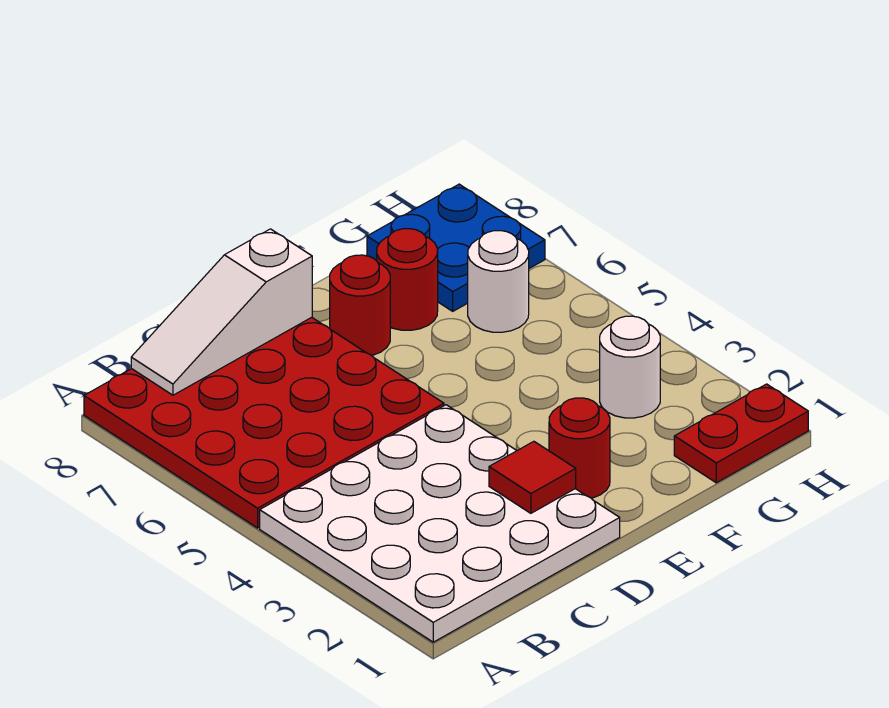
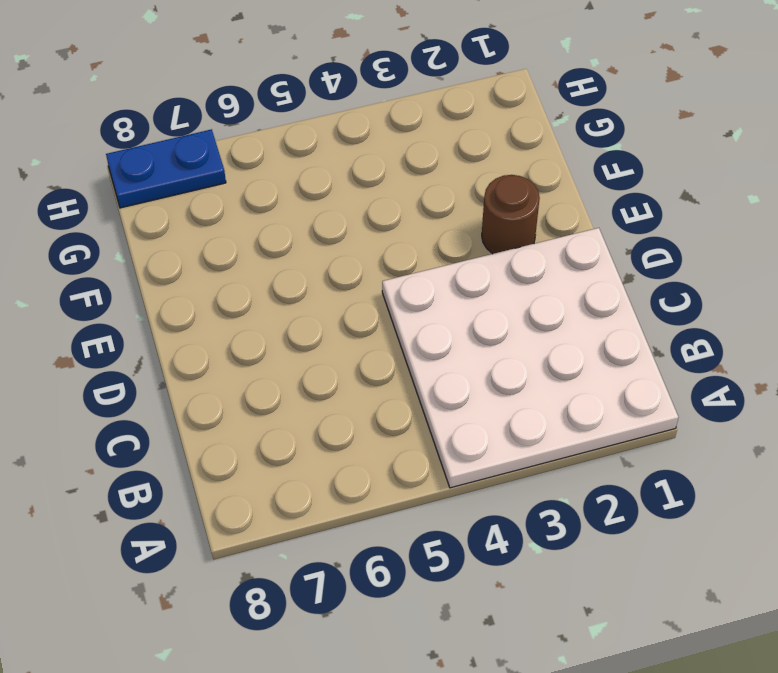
brown 1x1 round brick [482,175,540,254] -> red 1x1 round brick [549,398,610,498]
blue 1x2 plate [106,129,226,208] -> blue 2x2 plate [367,184,545,311]
none -> red 4x4 plate [84,317,444,528]
none -> red 1x1 round brick [330,255,390,356]

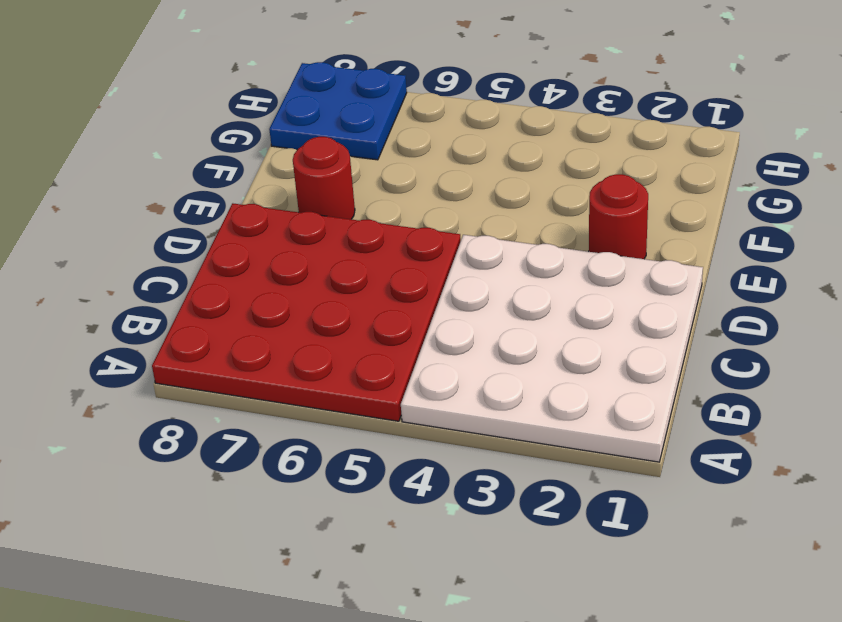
none -> red 1x1 round brick [377,229,438,330]
none -> red 1x2 plate [674,384,808,483]

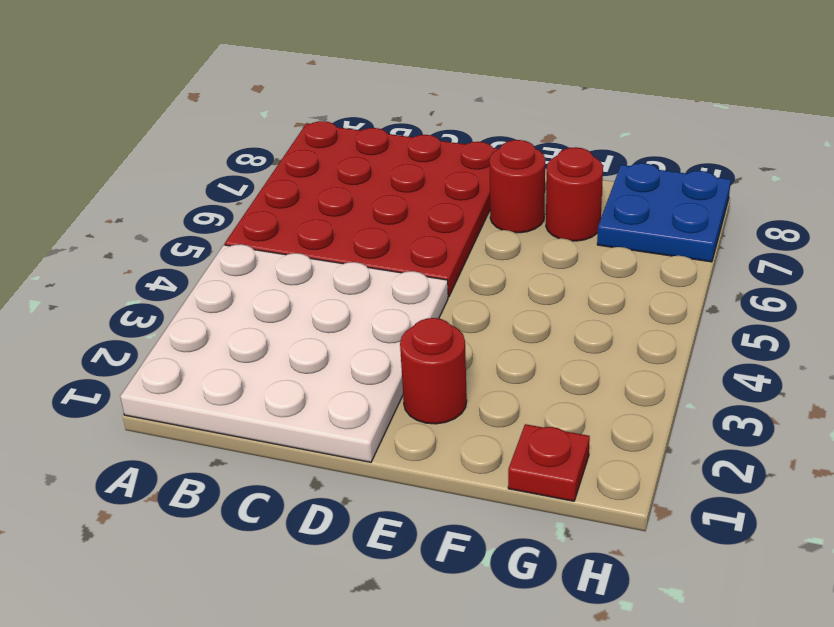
red 1x1 plate [508,424,590,501] -> red 1x2 plate [674,384,808,483]
none -> white 1x1 round brick [600,316,660,418]
none -> white 1x1 round brick [468,231,529,332]

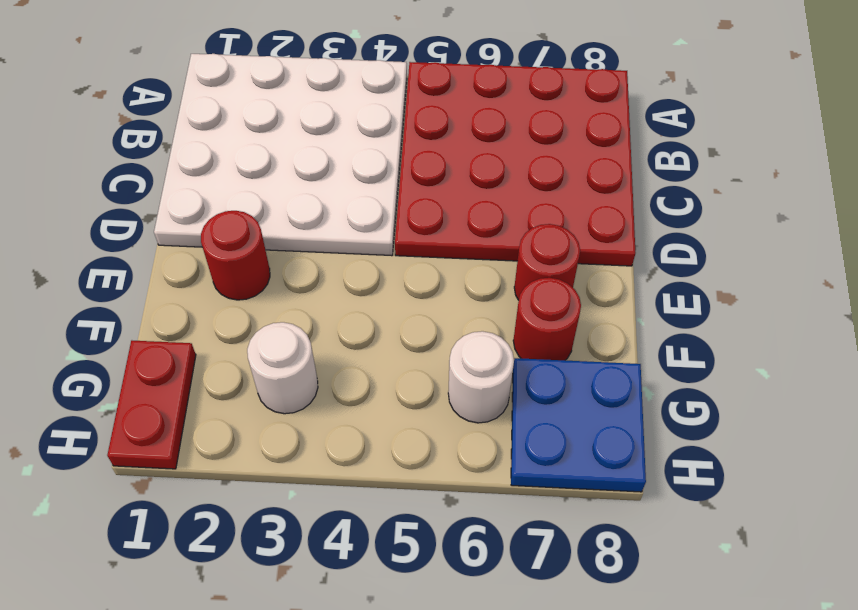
none -> white 1x3 slope [131,229,312,395]
none -> red 1x1 tile [489,441,576,513]

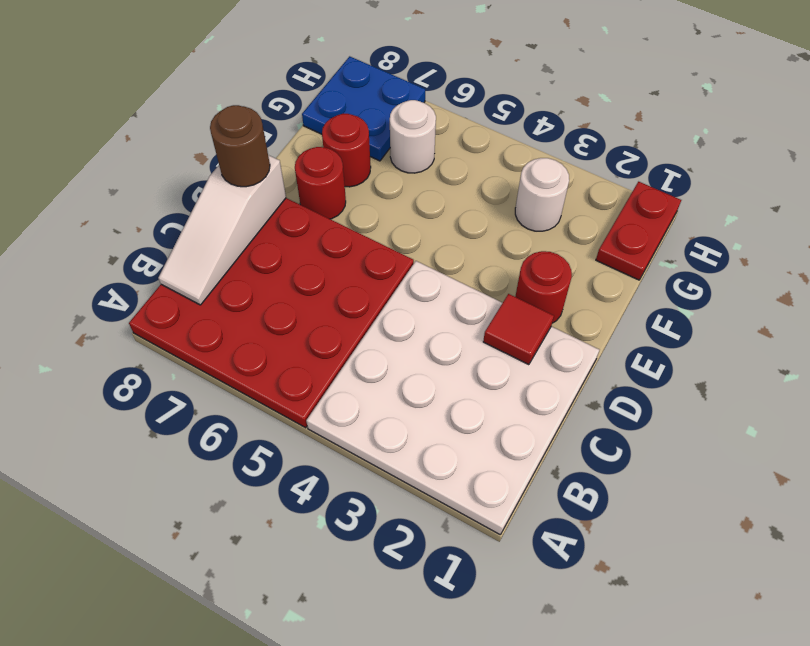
brown 1x1 round brick [210,105,270,187] -> none

